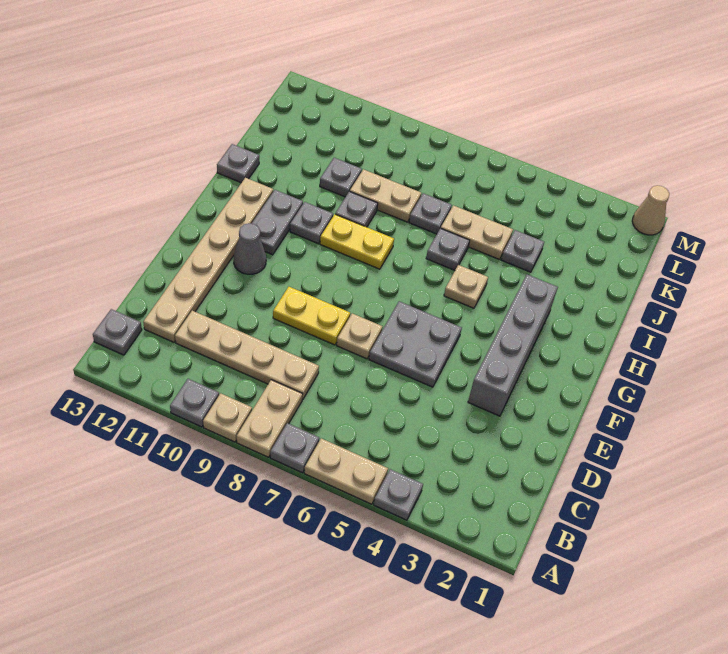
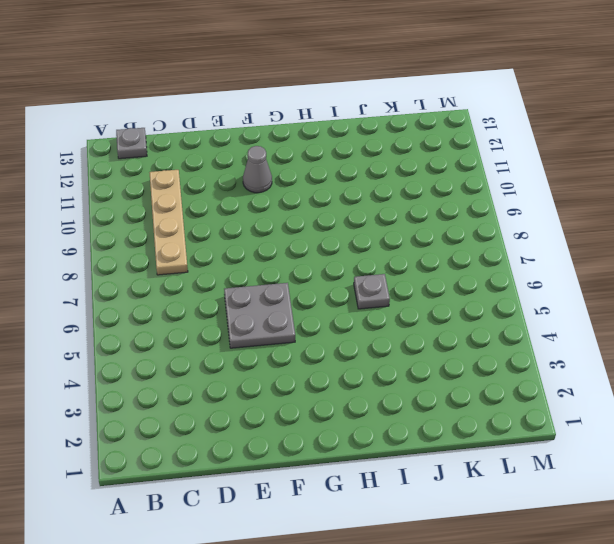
none -> grey 1x1 plate [374,469,423,520]
none -> tan 1x2 plate [304,438,388,504]
none -> grey 1x1 plate [270,423,319,473]

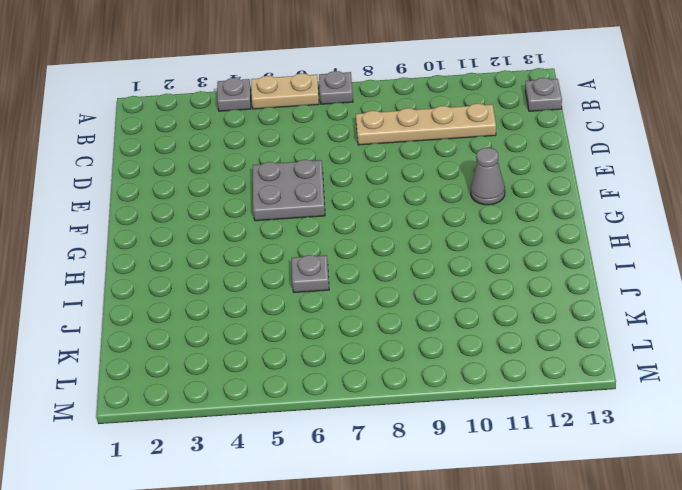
none -> tan 1x2 plate [237,380,302,457]
none -> tan 1x1 plate [203,393,252,442]
none -> grey 1x1 plate [170,379,219,427]

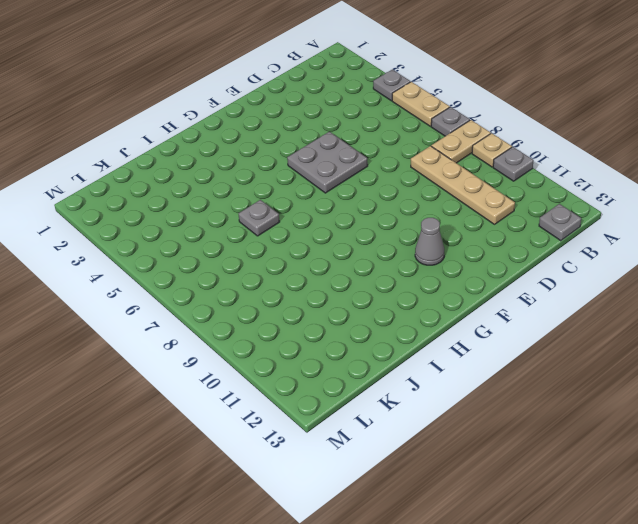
none -> tan 1x6 plate [143,178,273,342]
none -> grey 1x4 brick [468,275,558,416]
none -> tan 1x1 plate [337,313,383,359]

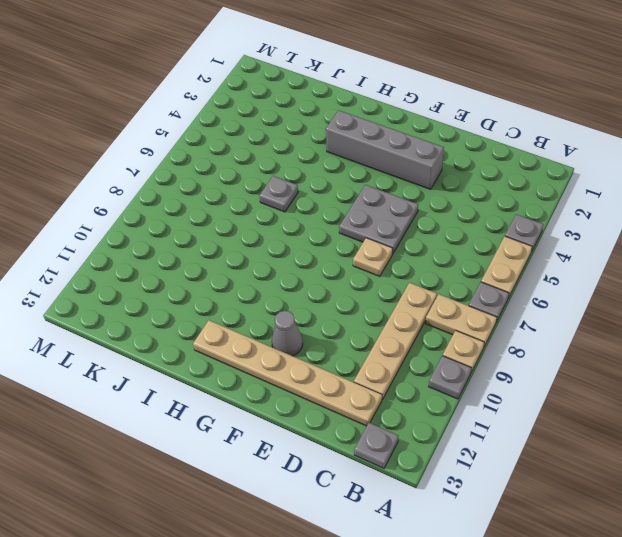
none -> yellow 1x2 plate [273,287,350,345]
none -> grey 1x2 plate [252,190,303,255]
none -> tan 1x1 plate [444,265,488,308]

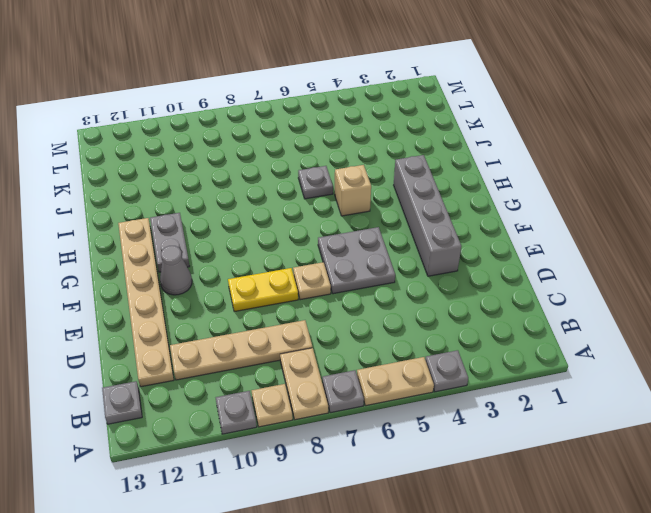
tan 1x1 brick [335,165,371,216] -> tan 1x1 plate [444,265,488,308]
none -> yellow 1x2 plate [320,214,394,269]
none -> grey 1x1 plate [290,202,333,244]
none -> grey 1x1 plate [335,191,378,227]

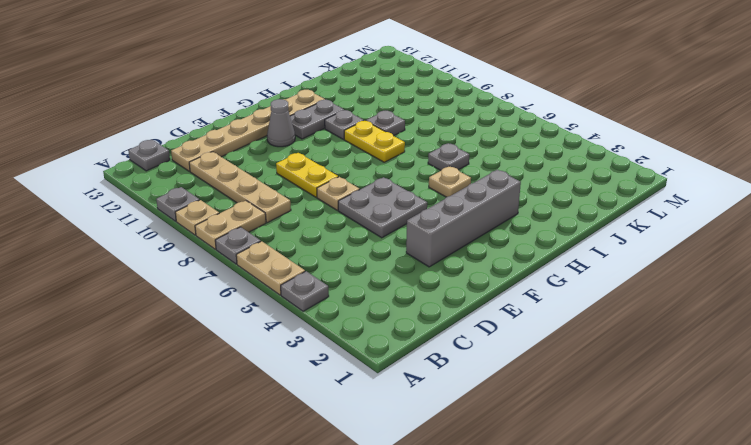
none -> grey 1x1 plate [217,144,259,183]
none -> grey 1x1 plate [501,230,544,272]
none -> tan 1x2 plate [441,206,513,260]

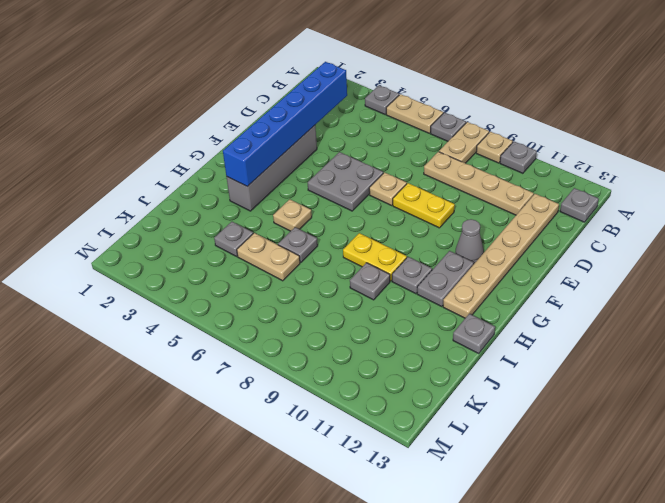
blue 1x6 brick [223,62,347,187] -> none
none -> grey 1x1 plate [409,193,452,234]
none -> tan 1x2 plate [350,169,421,222]
none -> grey 1x1 plate [320,158,362,197]

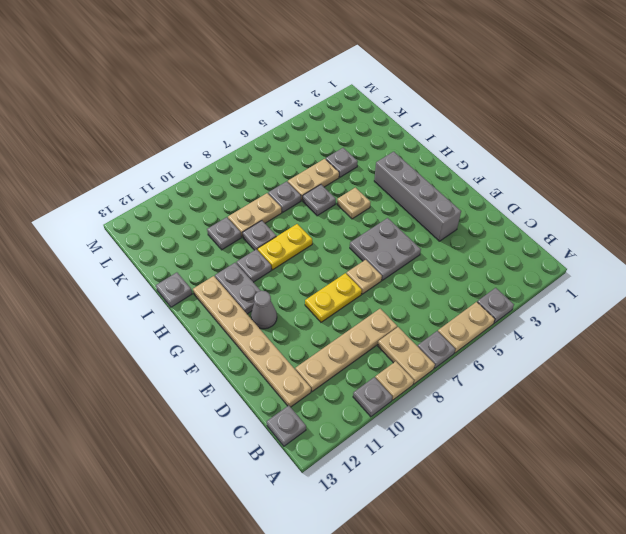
none -> tan 1x1 cone [632,186,669,235]

